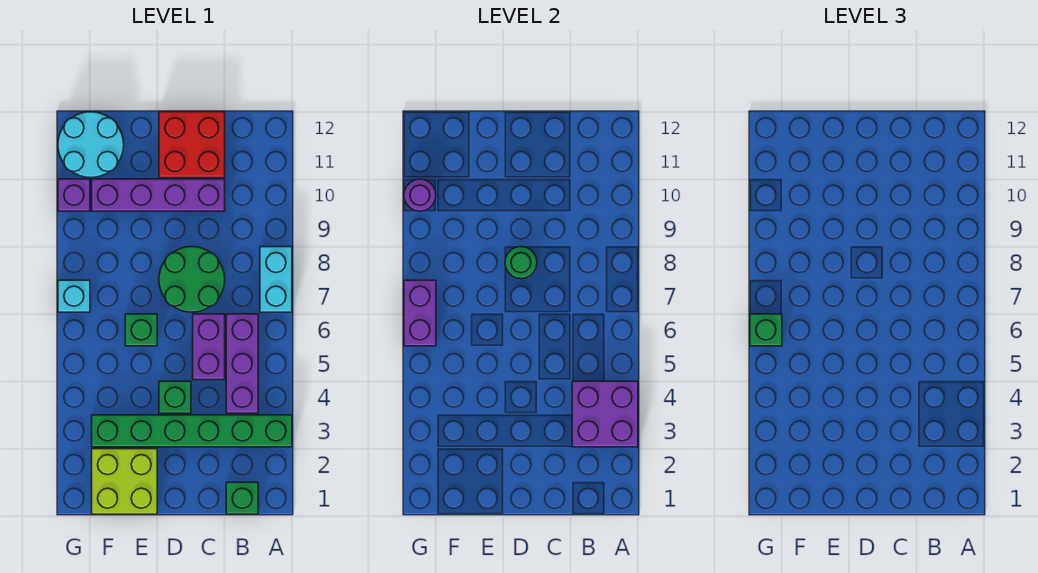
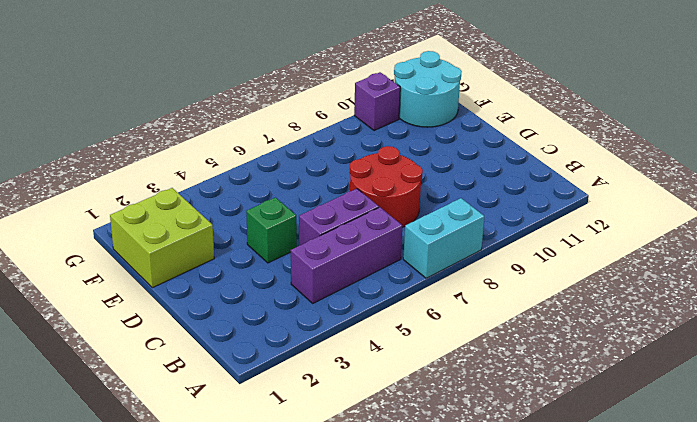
red 2x2 round brick [349,146,423,228] -> green 2x2 round brick [159,247,225,312]
none -> green 1x6 brick [92,415,292,447]
none -> green 1x1 brick [226,482,258,514]
none -> purple 1x4 brick [92,179,225,211]

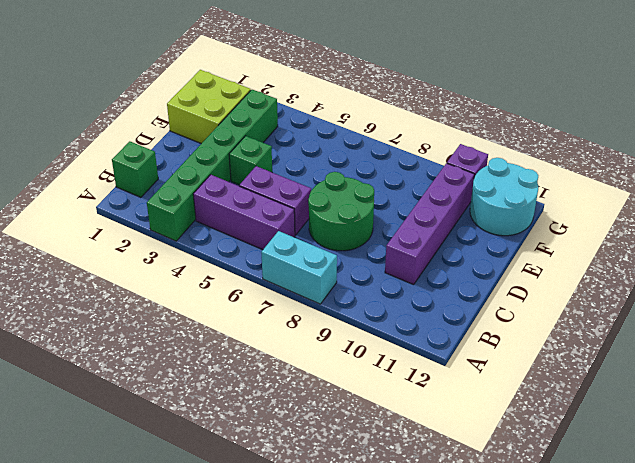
none -> red 2x2 brick [159,112,225,178]
none -> green 1x1 brick [125,314,157,346]
none -> cyan 1x1 brick [58,280,90,312]

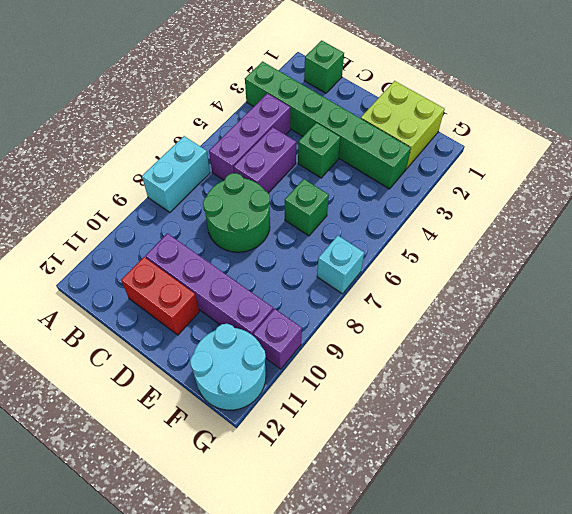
red 1x2 brick [121,257,199,335] -> red 2x2 brick [159,112,225,178]
none -> purple 2x2 brick [572,381,638,447]
none -> green 1x1 round brick [505,247,537,279]
none -> purple 1x2 brick [404,280,436,346]

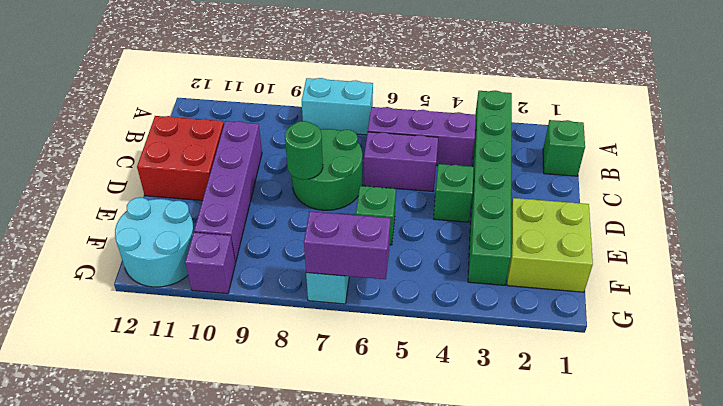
none -> purple 2x2 brick [572,381,638,447]
none -> purple 1x1 round brick [404,179,436,211]
none -> green 1x1 brick [750,314,782,346]

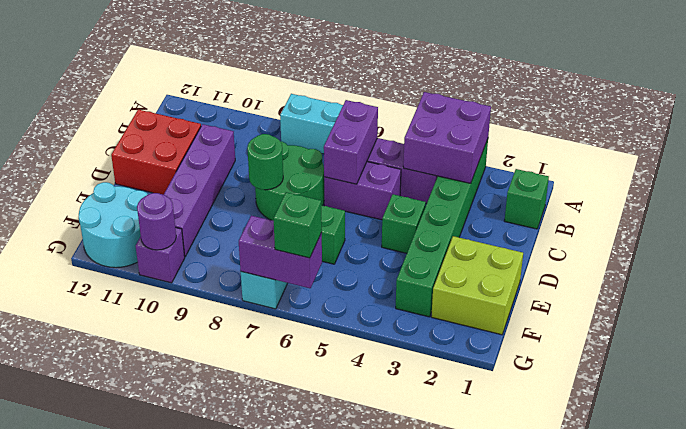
purple 1x2 brick [324,100,378,184] -> none

